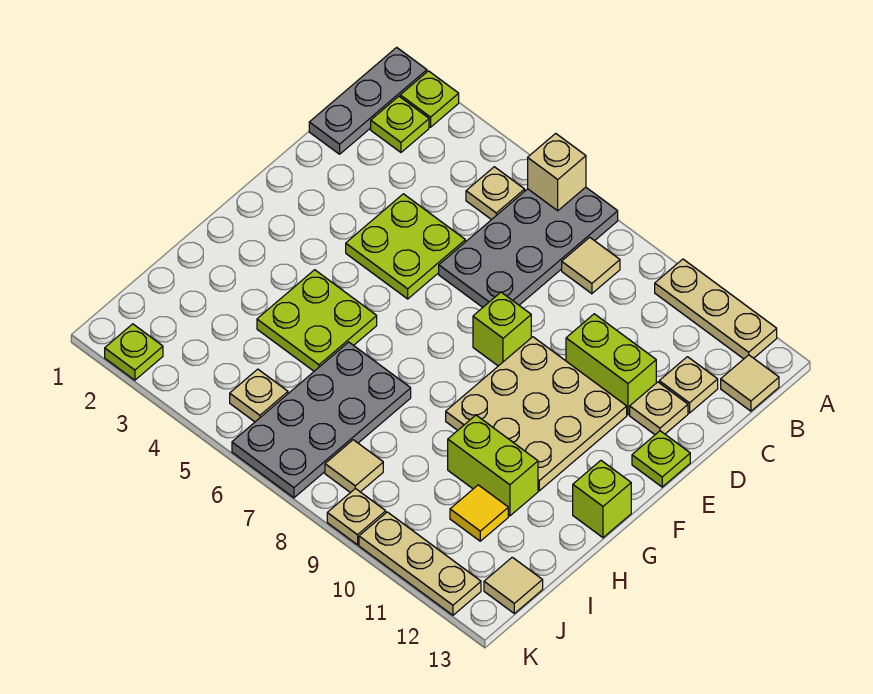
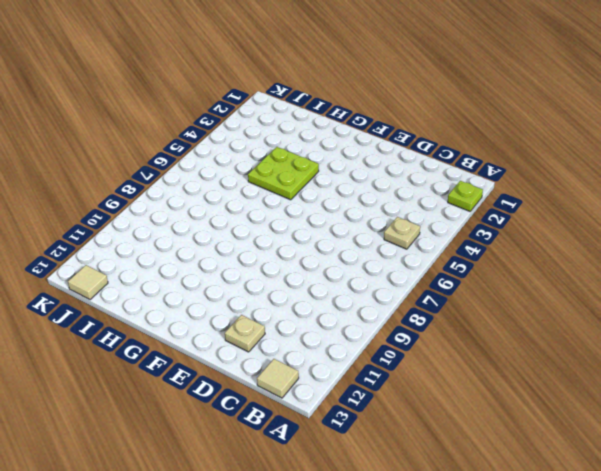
none -> grey 1x3 plate [309,47,427,154]
none -> grey 2x4 plate [439,187,618,307]
none -> tan 1x3 plate [655,259,777,359]

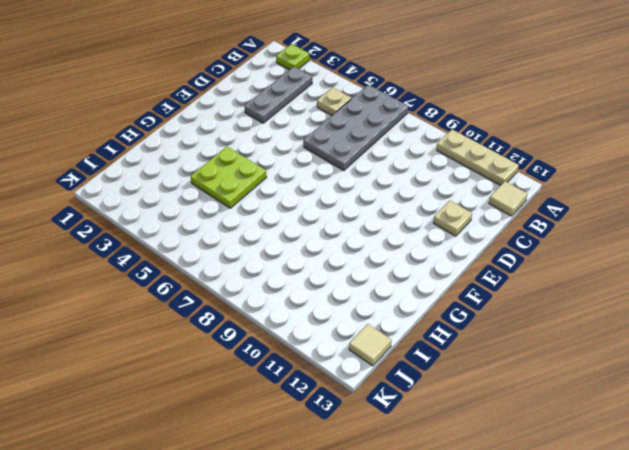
grey 1x3 plate [244,67,312,123] -> grey 1x3 plate moved to [309,47,427,154]
none -> lime 1x1 plate [371,96,429,152]
none -> tan 1x1 tile [562,237,620,294]
none -> tan 1x1 plate [659,357,718,413]

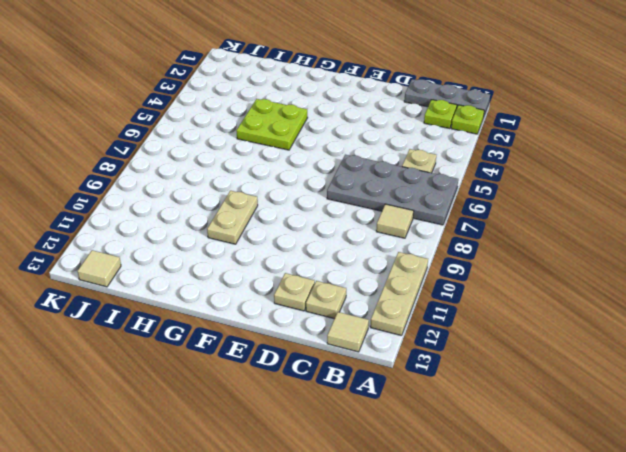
tan 1x2 plate [207,191,258,244] -> tan 3x3 plate [446,337,627,491]
none -> lime 2x2 plate [346,194,465,299]
none -> lime 1x2 brick [566,314,656,415]
none -> lime 1x1 brick [473,292,531,366]

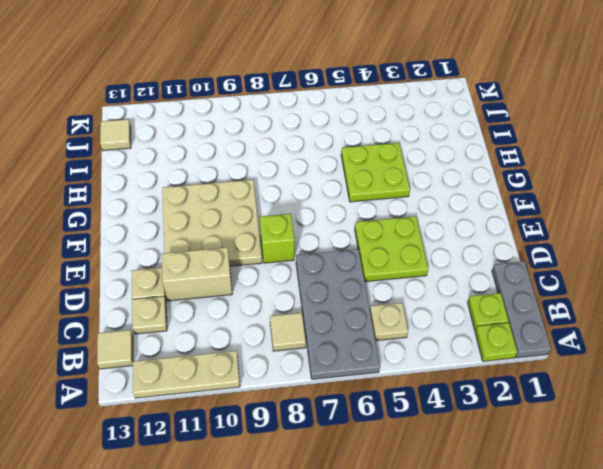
tan 1x2 brick [162,248,232,301] -> lime 1x2 brick [566,314,656,415]
none -> lime 1x1 plate [632,431,690,487]
none -> lime 1x1 brick [573,461,631,538]
none -> grey 2x4 plate [232,342,411,498]

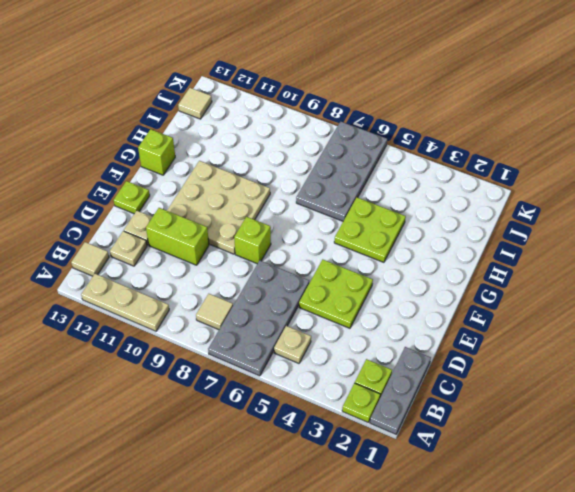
none -> lime 1x2 brick [448,415,538,516]
none -> yellow 1x1 tile [450,485,508,541]
none -> tan 1x1 plate [230,369,288,422]

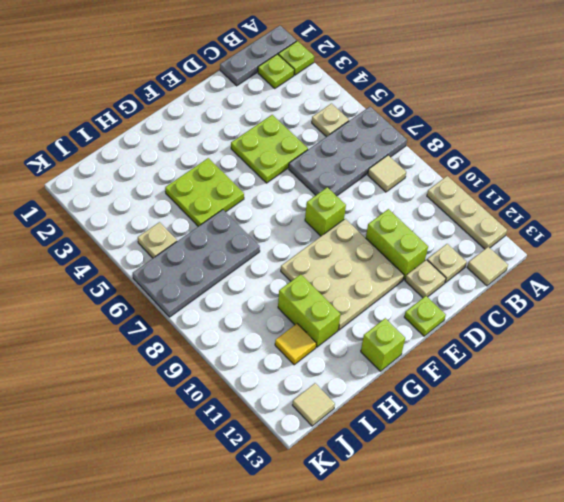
none -> tan 1x1 tile [325,440,383,493]
none -> lime 1x1 plate [105,324,163,380]
none -> tan 1x1 plate [327,488,386,545]

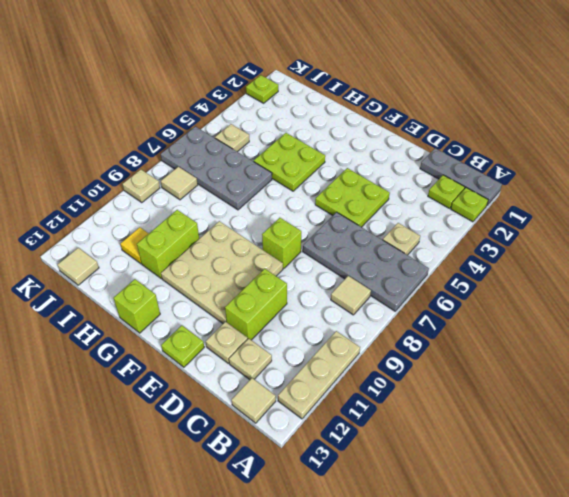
none -> tan 1x3 plate [359,512,481,615]
none -> tan 1x1 brick [528,133,586,211]

